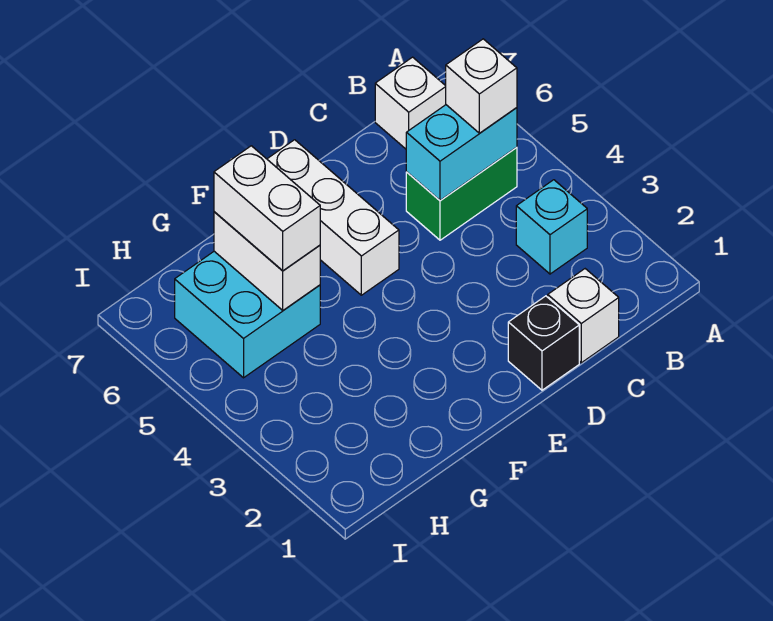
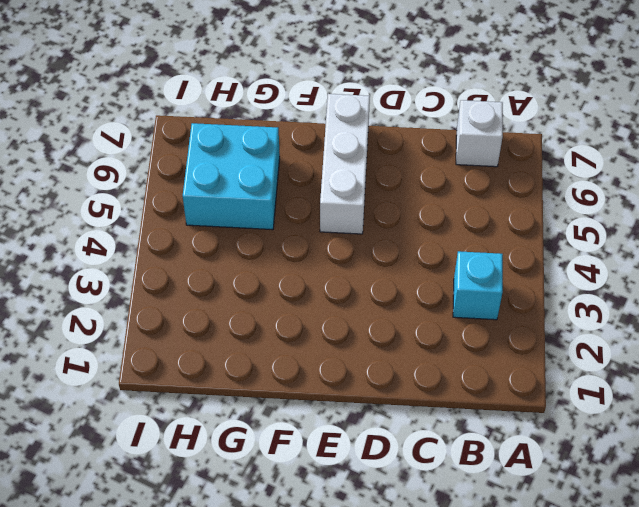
none -> green 1x2 brick [406,147,517,240]
none -> white 1x1 brick [548,269,619,363]

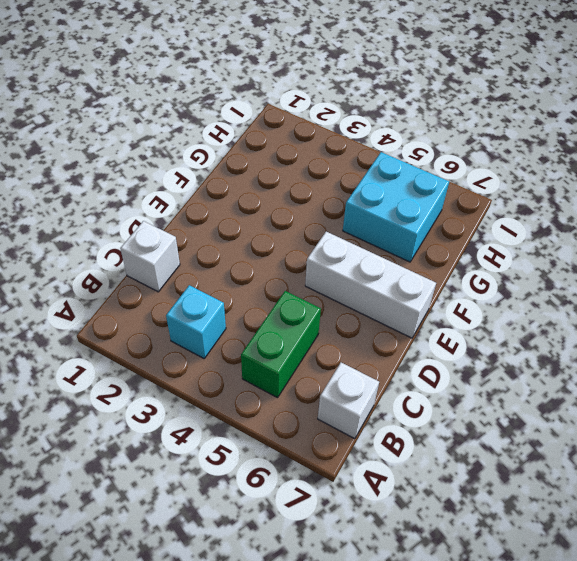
none -> black 1x1 brick [508,296,579,390]
none -> cyan 1x2 brick [406,105,517,200]

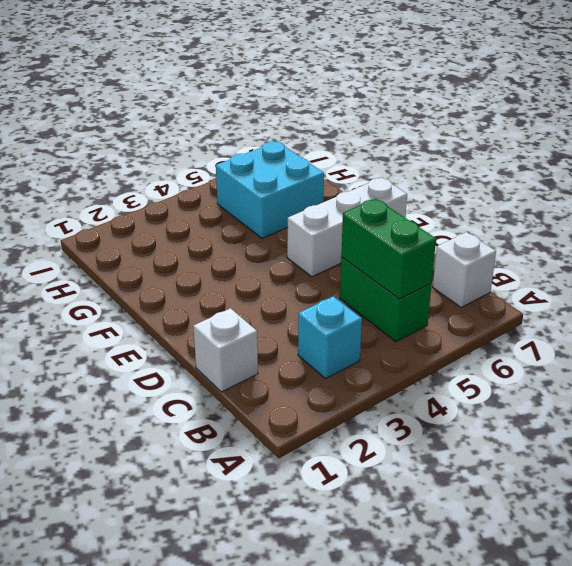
green 1x2 brick [341,199,436,299] -> cyan 1x2 brick [406,105,517,200]
none -> black 1x1 brick [508,296,579,390]
none -> white 1x2 brick [214,212,320,310]

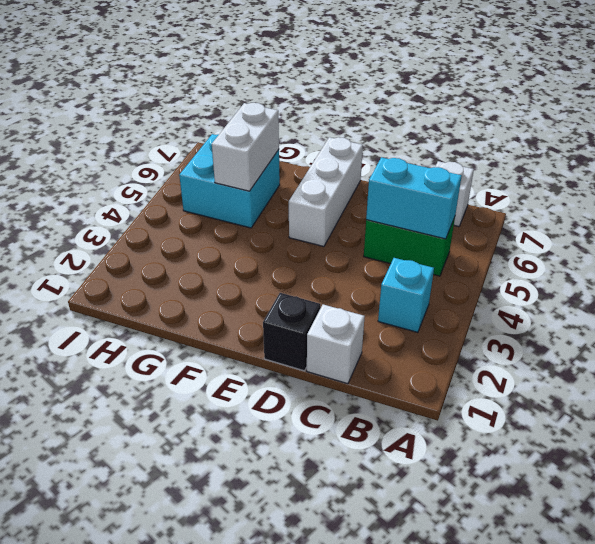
none -> white 1x1 brick [446,39,517,133]
none -> white 1x2 brick [214,146,320,271]

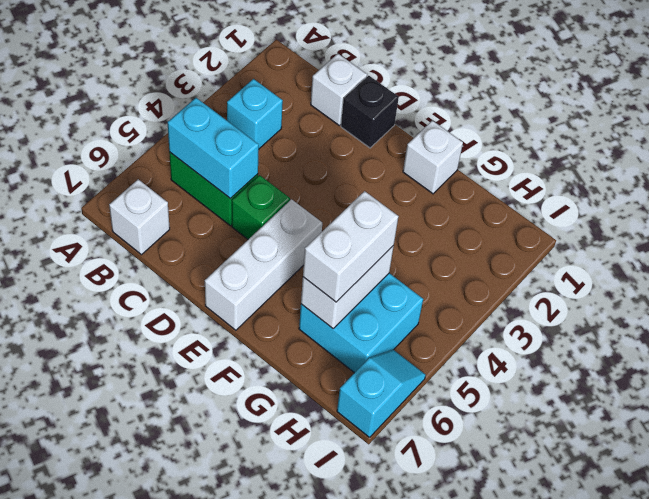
green 1x1 brick [232,175,290,239] -> none
white 1x1 brick [403,120,463,194] -> white 1x1 brick moved to [446,39,517,133]
cyan 1x2 slope [337,350,426,437] -> none

